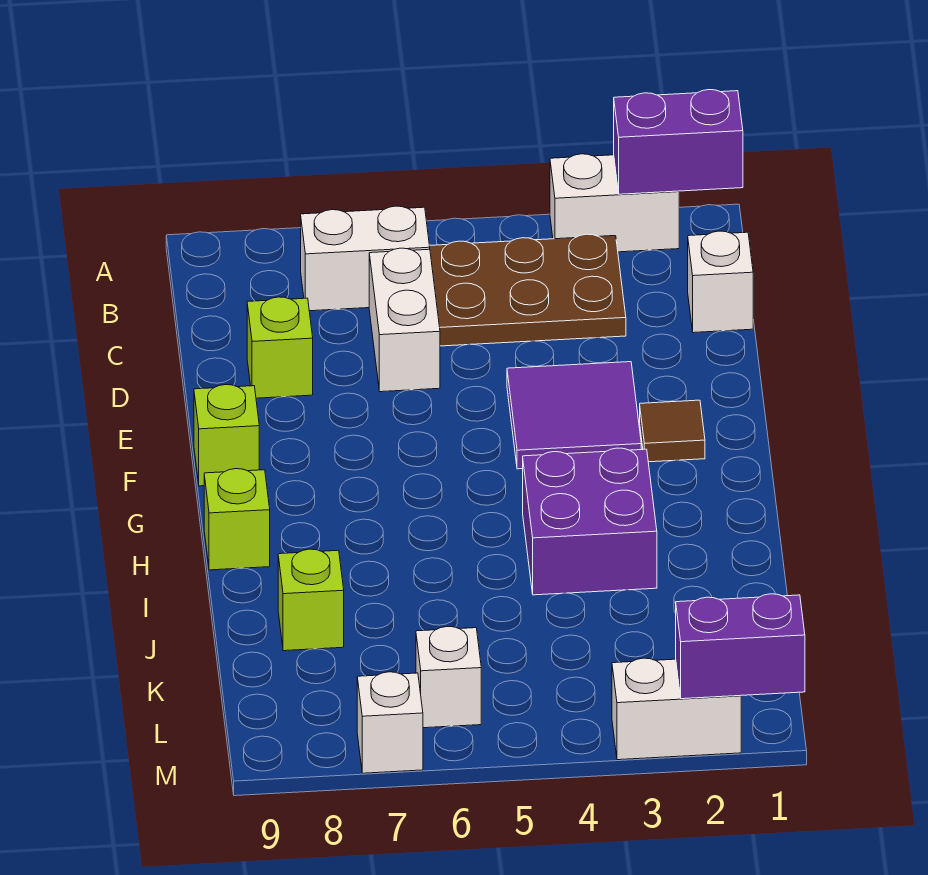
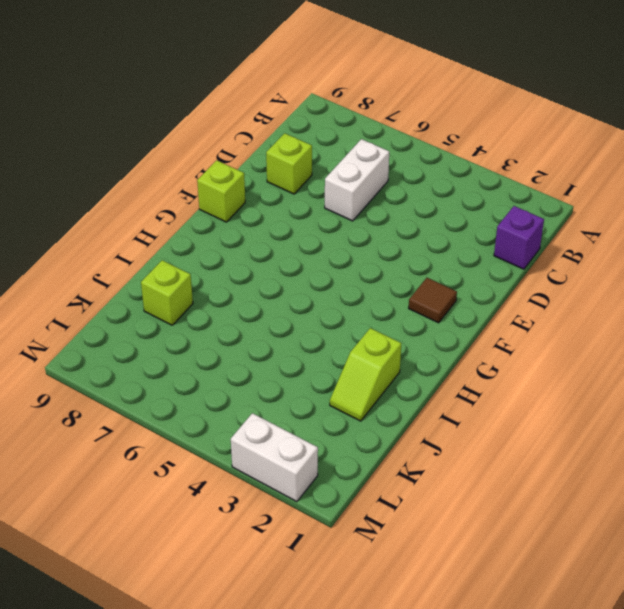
purple 1x1 brick [494,206,544,269] -> white 1x1 brick [688,231,753,333]
lime 1x2 slope [330,328,401,421] -> none
none -> white 1x2 brick [550,154,679,252]
none -> brown 2x3 plate [430,234,626,346]
none -> white 1x2 brick [301,206,430,311]

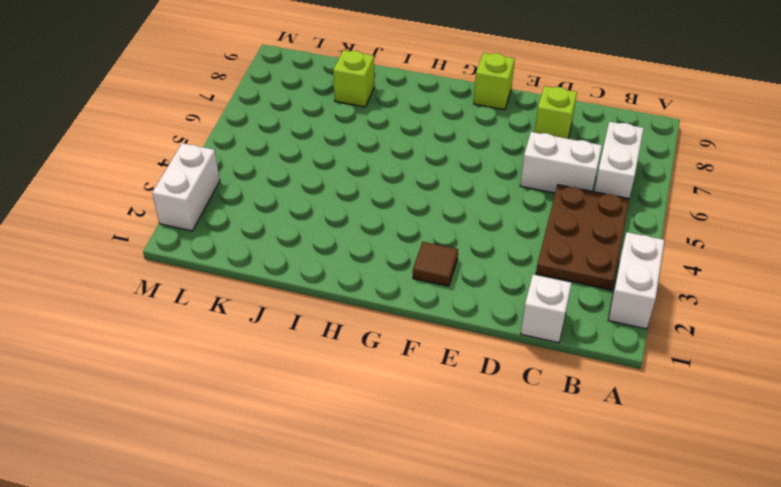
none -> purple 2x2 tile [507,362,641,469]
none -> purple 2x2 brick [523,448,657,595]
none -> lime 1x1 brick [204,469,270,570]

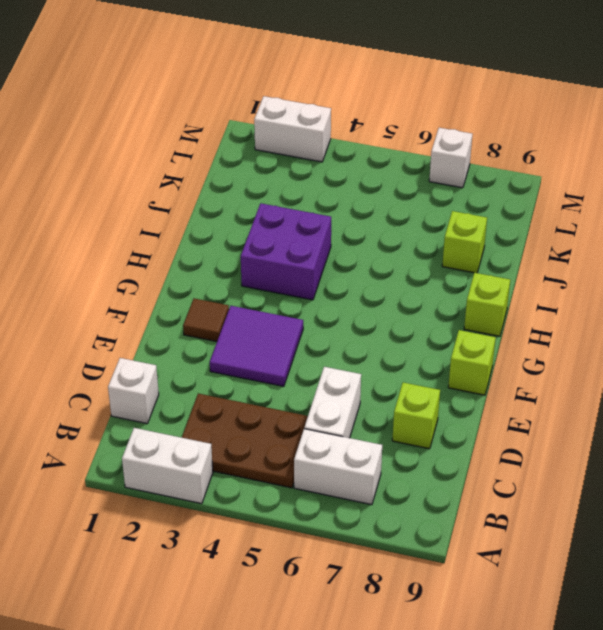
none -> white 1x1 brick [416,627,481,728]
none -> purple 1x2 brick [614,90,743,194]
none -> purple 1x2 brick [676,594,805,699]

